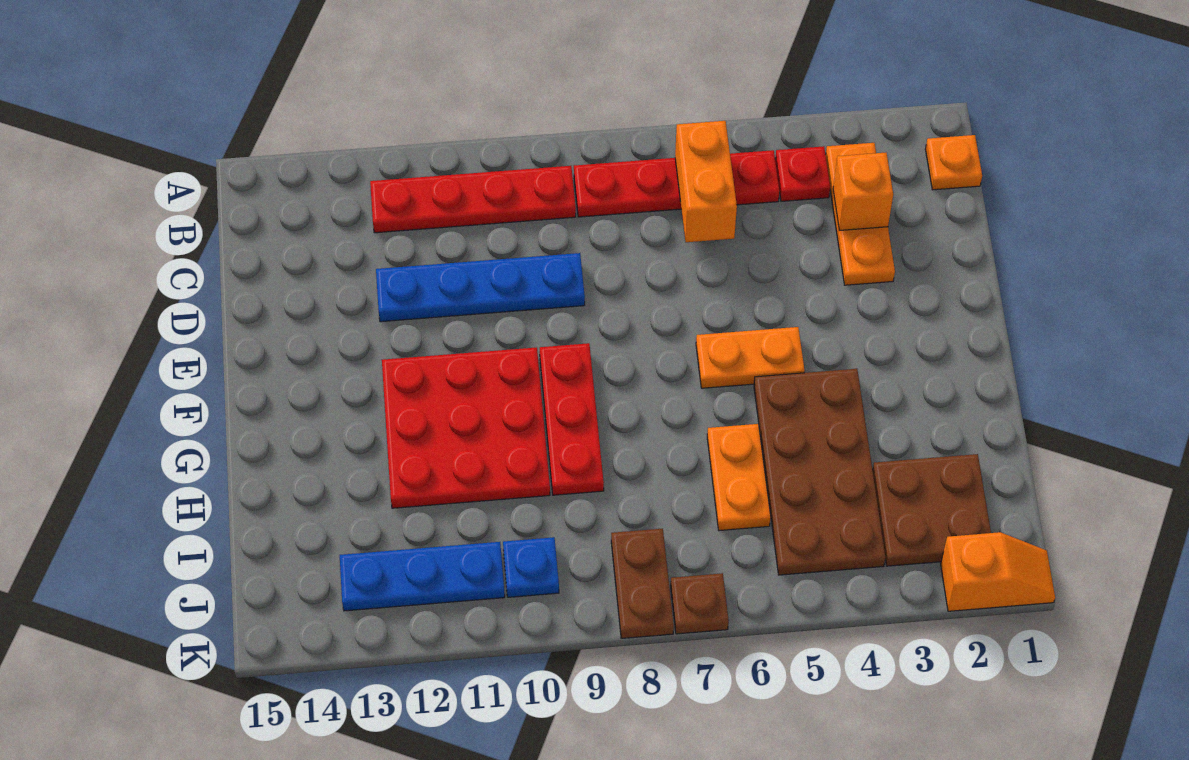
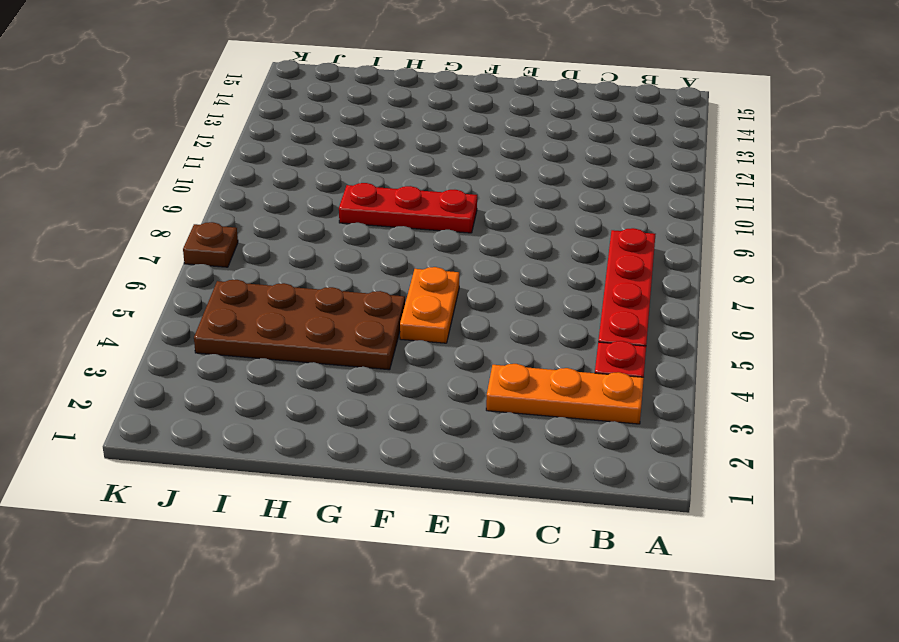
none -> orange 1x1 plate [925,135,982,190]
none -> red 1x4 plate [370,166,576,233]
none -> blue 1x4 plate [376,253,585,322]

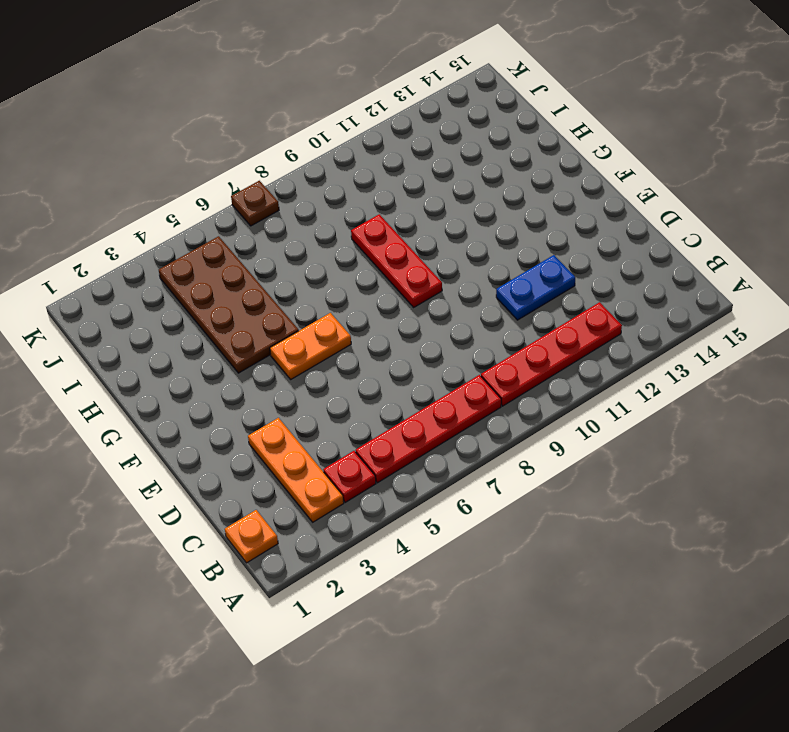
blue 1x2 plate [496,255,575,320] -> blue 1x4 plate [376,253,585,322]
none -> red 3x3 plate [382,347,550,508]
none -> orange 1x2 plate [707,424,771,531]
none -> brown 2x2 plate [873,454,991,566]

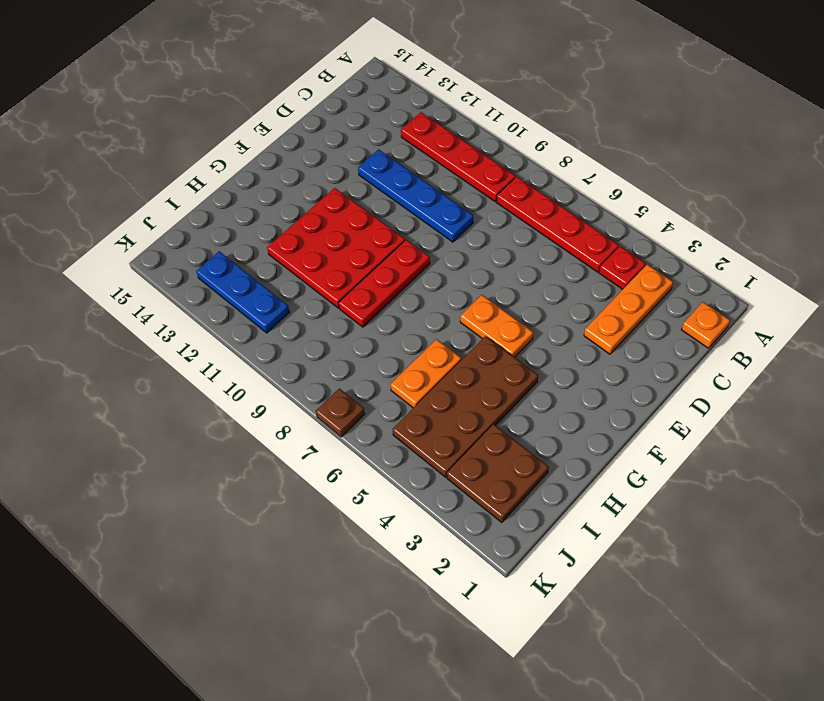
none -> brown 1x2 plate [611,529,674,638]
none -> blue 1x1 plate [503,537,559,597]
none -> orange 1x2 slope [941,532,1055,611]

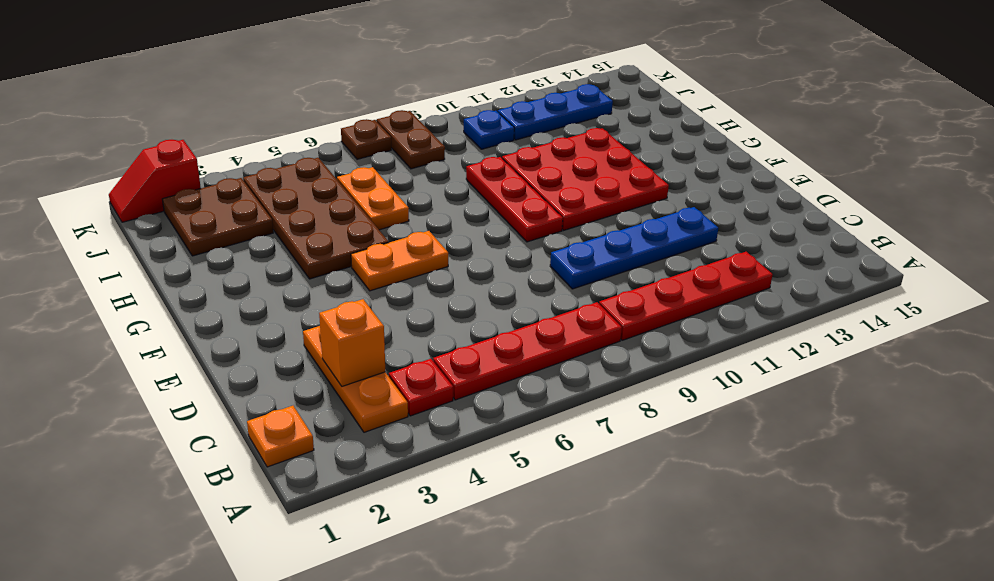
red 1x2 slope [109,140,201,222] -> orange 1x2 slope [941,532,1055,611]
none -> orange 1x2 brick [675,121,737,242]

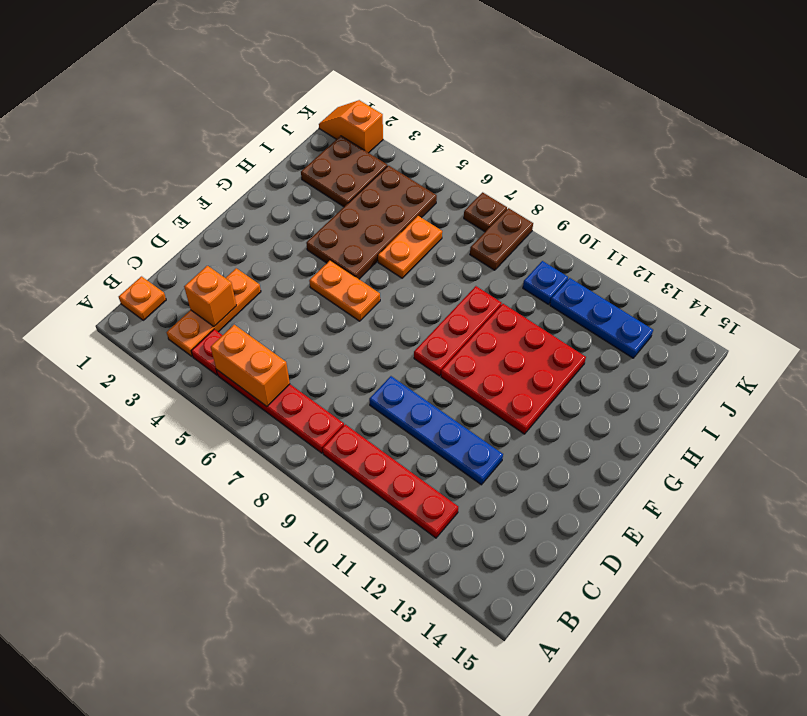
orange 1x2 brick [211,325,290,406] -> orange 1x2 brick turned to [675,121,737,242]

